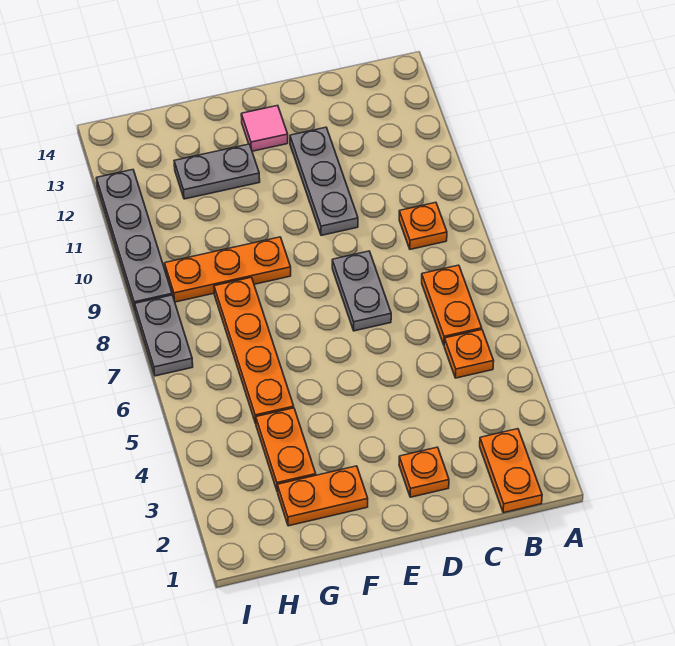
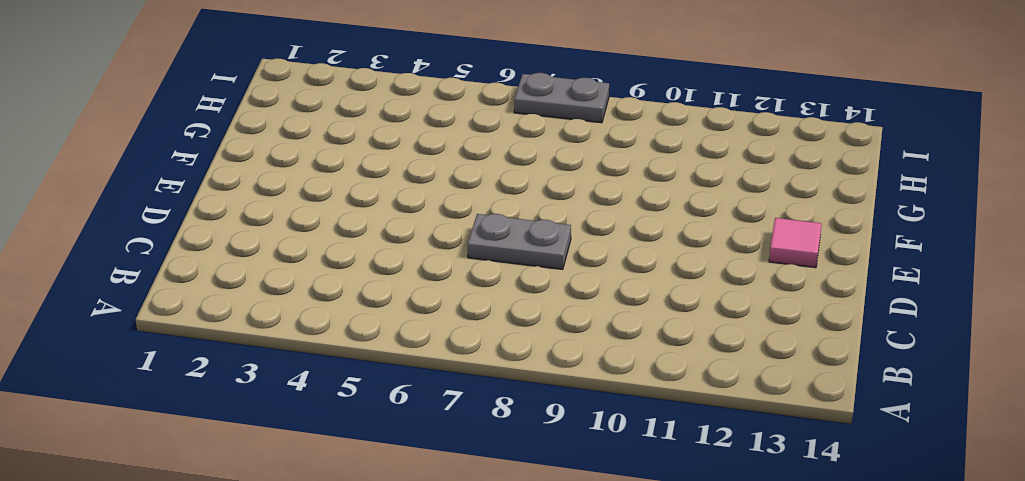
none -> orange 1x2 plate [480,429,542,513]
none -> orange 1x1 plate [444,330,494,378]
none -> orange 1x2 plate [422,265,482,344]

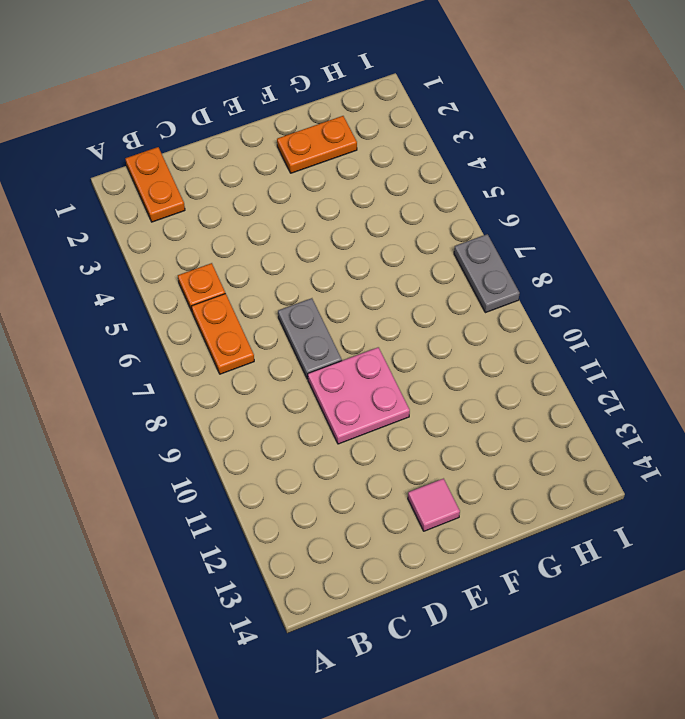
pink 2x2 plate [308,347,410,444] -> grey 1x3 plate [290,127,358,235]
none -> orange 1x1 plate [399,202,447,249]
none -> orange 1x1 plate [399,447,449,497]
none -> orange 1x3 plate [165,237,291,302]

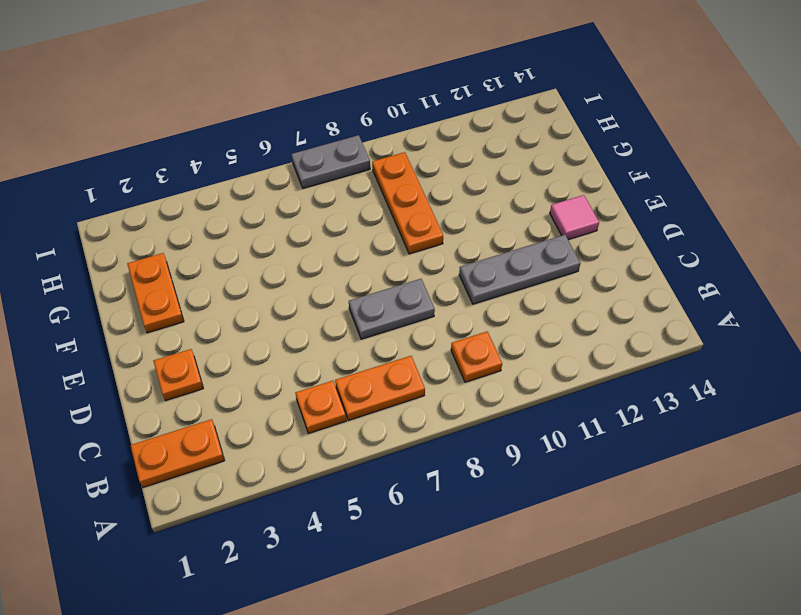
none -> grey 1x2 plate [174,144,260,199]
none -> orange 1x2 plate [256,408,316,491]
none -> orange 1x4 plate [214,277,294,423]

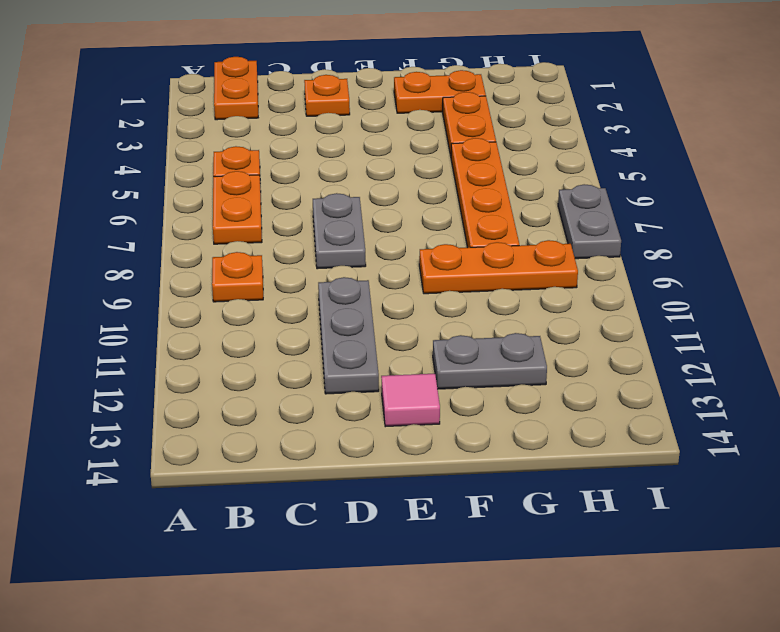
none -> grey 1x4 plate [96,170,172,310]

